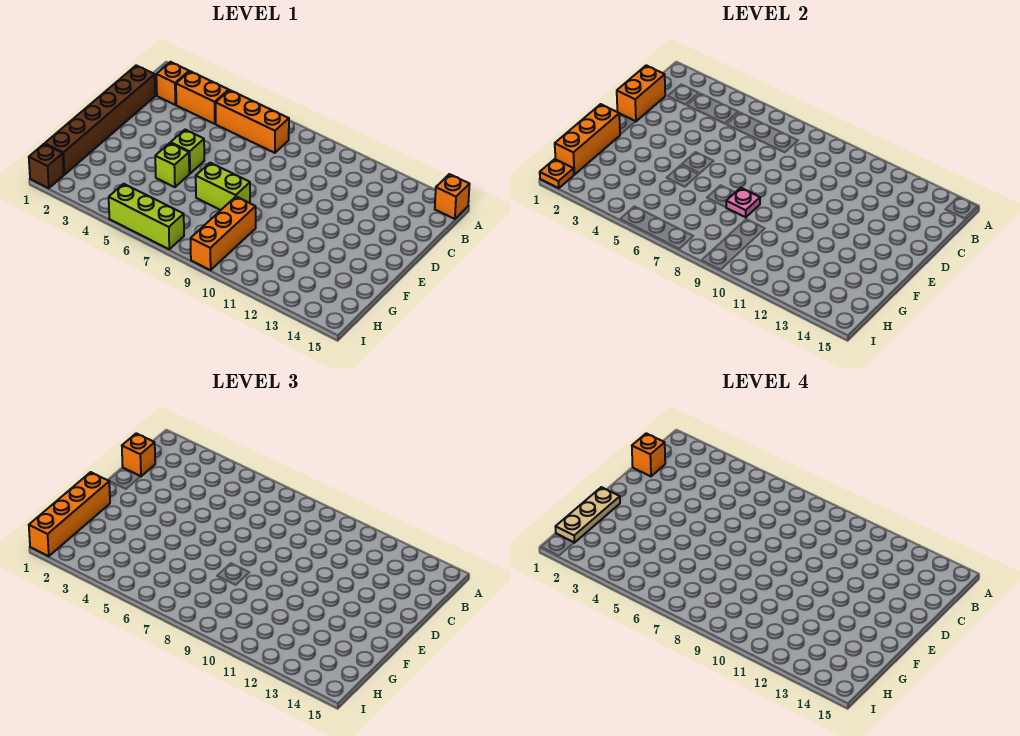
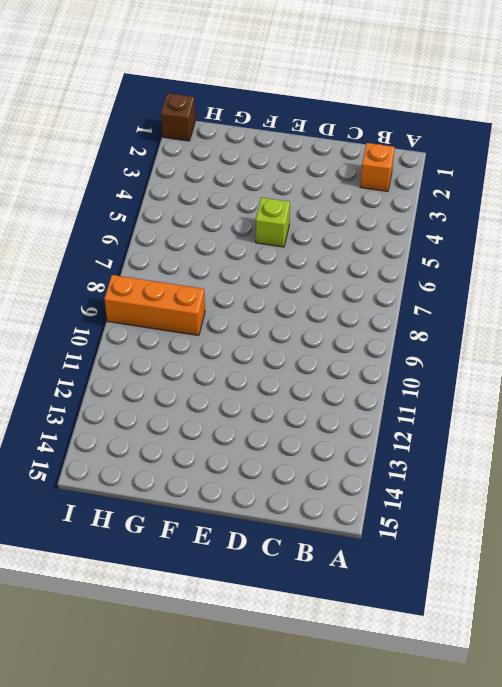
none -> orange 1x1 brick [435,174,470,219]
none -> orange 1x2 brick [176,71,229,124]
none -> orange 1x3 brick [216,90,289,153]

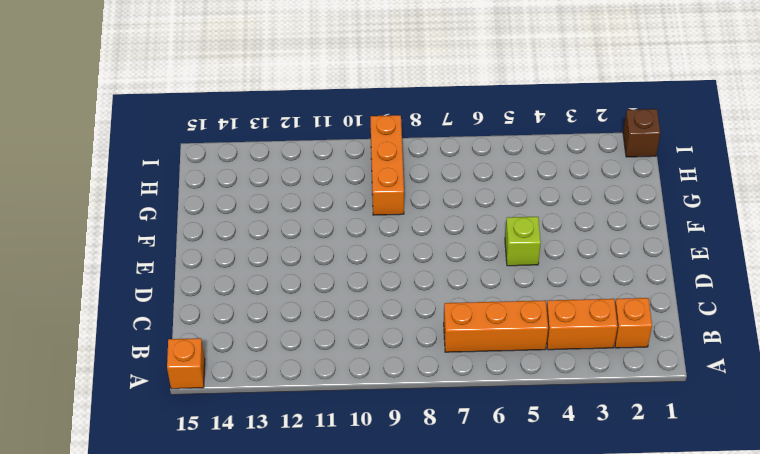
none -> brown 1x6 brick [45,65,155,175]
none -> lime 1x1 brick [155,143,189,187]
none -> lime 1x2 brick [196,163,250,210]

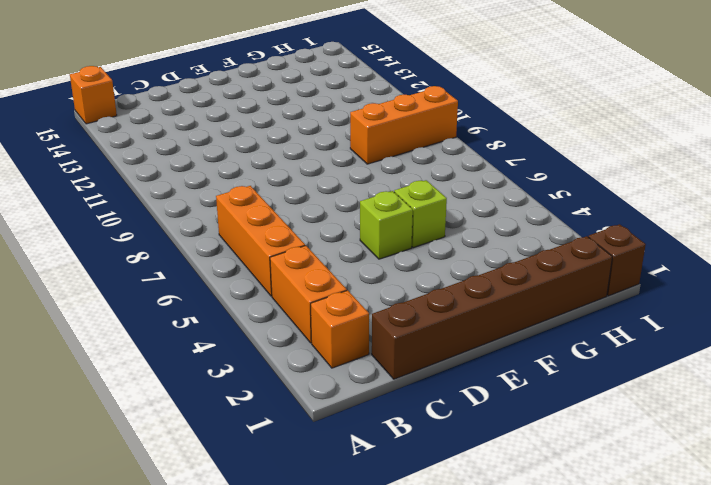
none -> lime 1x2 brick [196,163,250,210]
none -> lime 1x3 brick [109,184,184,249]
none -> orange 1x2 brick [617,65,665,121]

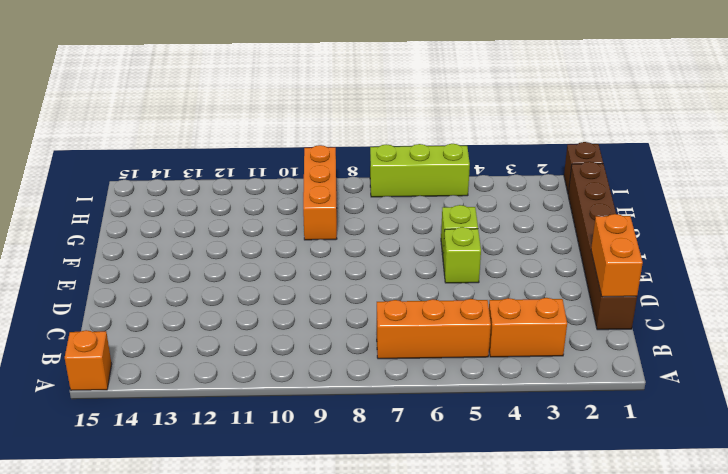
none -> orange 1x1 brick [156,62,189,105]
none -> lime 1x2 brick [196,163,250,210]
none -> orange 1x3 brick [555,104,620,175]

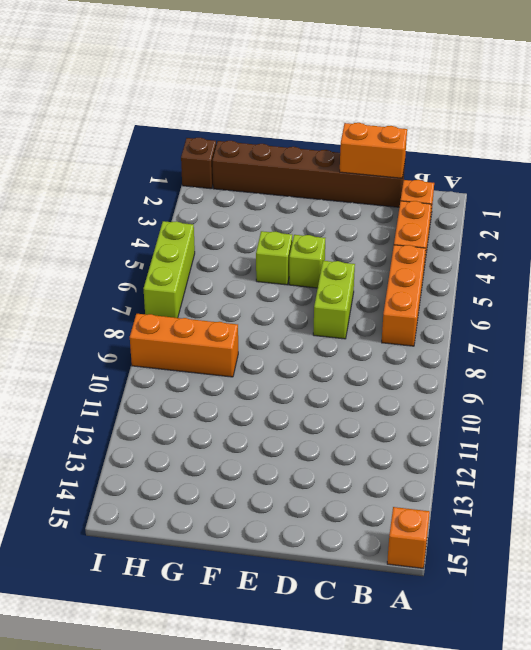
lime 1x2 brick [313,261,355,339] -> lime 1x2 brick moved to [196,163,250,210]
none -> orange 1x3 brick [555,104,620,175]
none -> pink 1x1 plate [726,188,760,217]
none -> orange 1x1 plate [540,159,574,188]

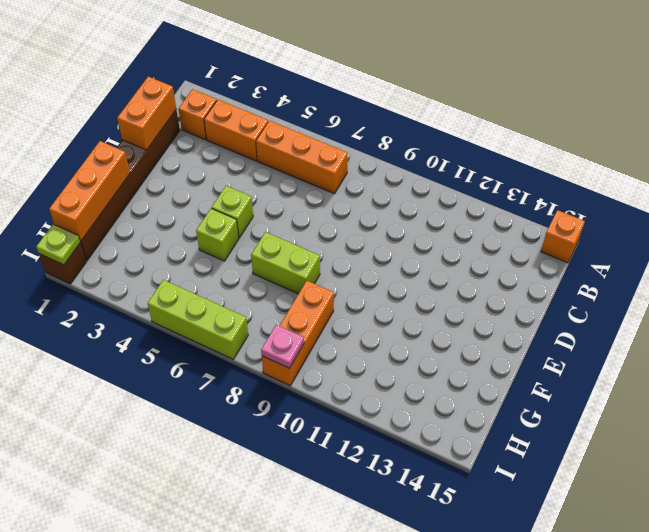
lime 1x1 plate [36,224,80,265] -> orange 1x1 plate [540,159,574,188]
pink 1x1 plate [261,325,304,368] -> pink 1x1 plate moved to [726,188,760,217]
none -> orange 1x1 brick [122,433,155,476]
none -> orange 1x4 brick [29,472,110,556]
none -> orange 1x1 brick [632,433,665,476]

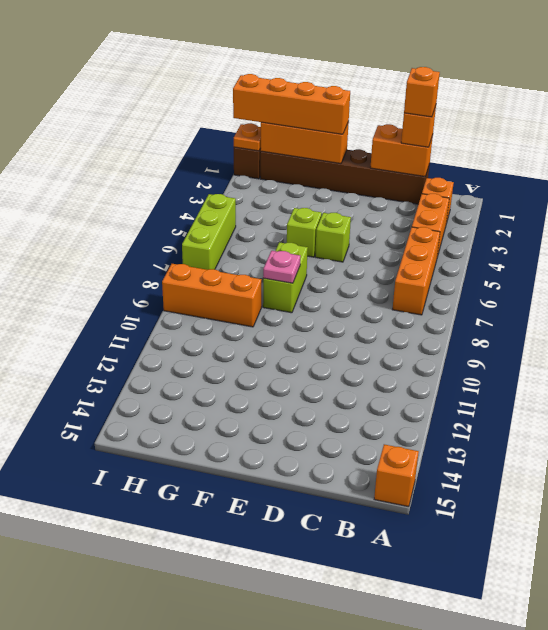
none -> tan 1x3 plate [556,487,620,543]

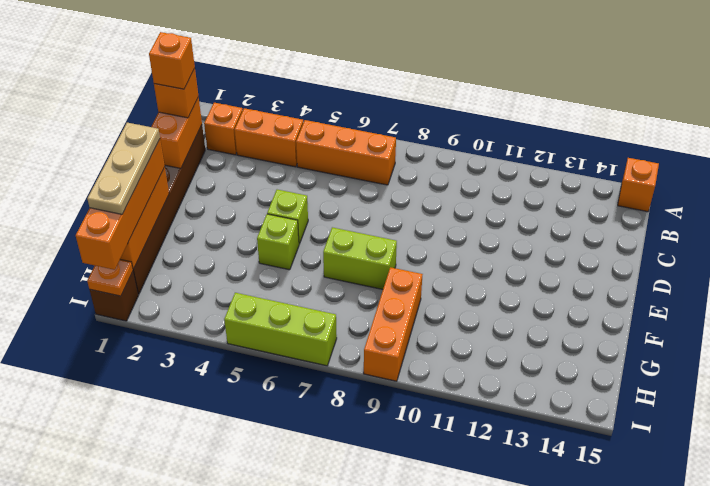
none -> pink 1x1 plate [726,188,760,217]

